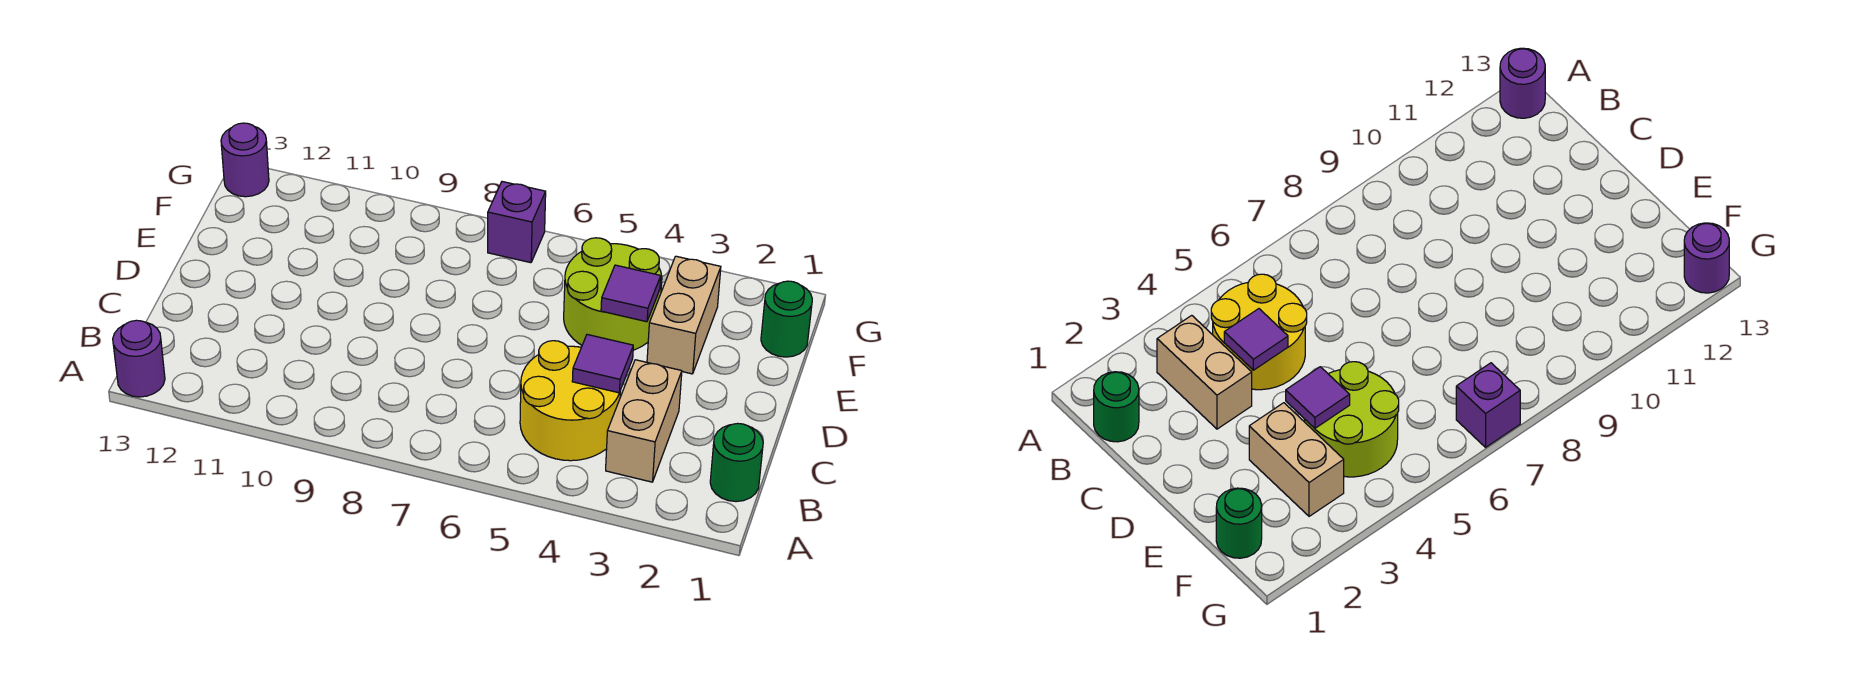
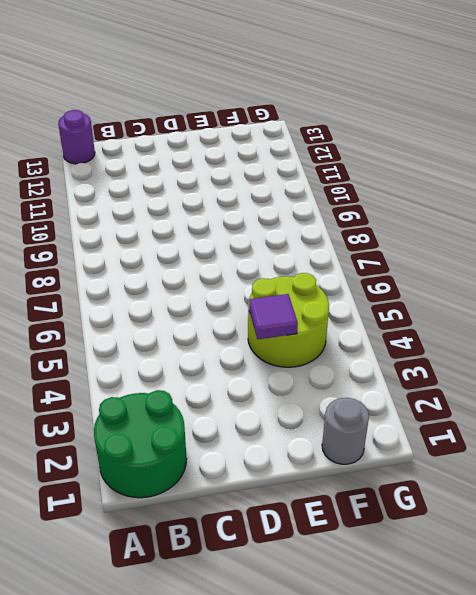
green 2x2 round brick [94,390,187,498] -> green 1x1 round brick [710,423,763,502]
grey 1x1 round brick [322,398,369,464] -> green 1x1 round brick [761,281,812,357]
none -> tan 1x2 brick [606,360,682,482]
none -> yellow 2x2 round brick [520,341,621,461]

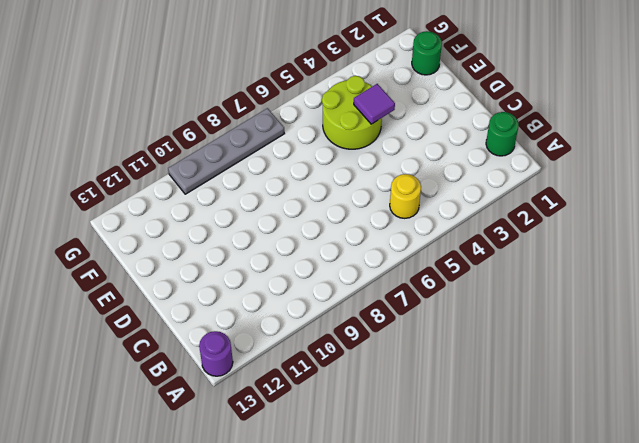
yellow 1x1 round brick [390,174,421,218] -> yellow 2x2 round brick [520,341,621,461]
grey 1x4 plate [168,108,285,194] -> purple 1x1 brick [488,182,546,263]
none -> tan 1x2 brick [606,360,682,482]
none -> tan 1x2 brick [647,256,721,374]

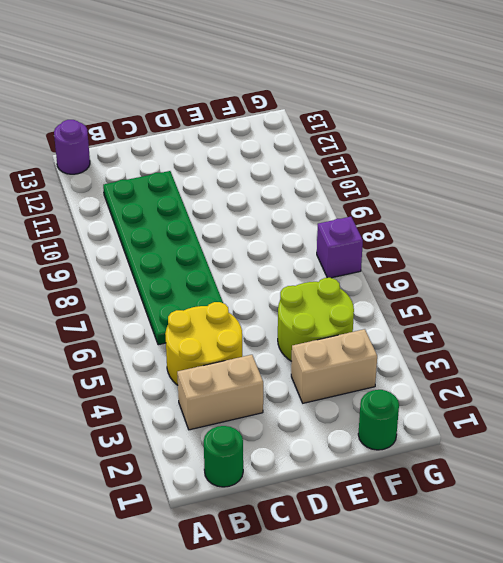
green 2x6 plate [103,171,223,345] -> none
none -> purple 1x1 round brick [221,123,269,197]
none -> purple 1x1 tile [572,335,633,393]

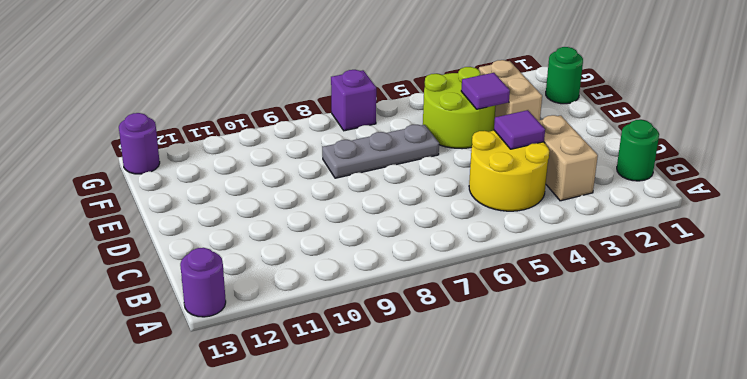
grey 1x3 plate [322,125,439,178] -> none

